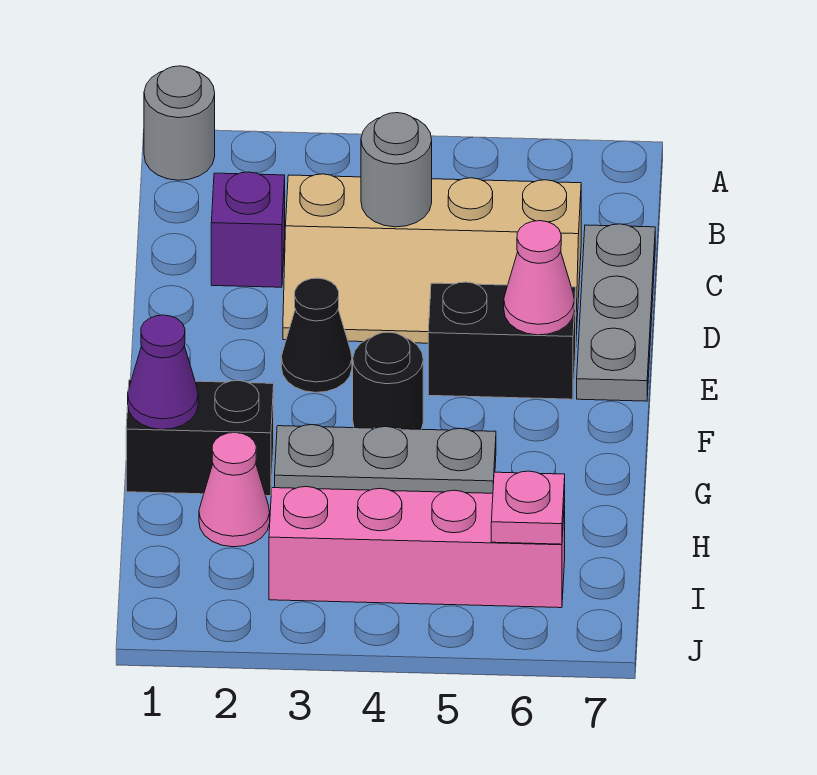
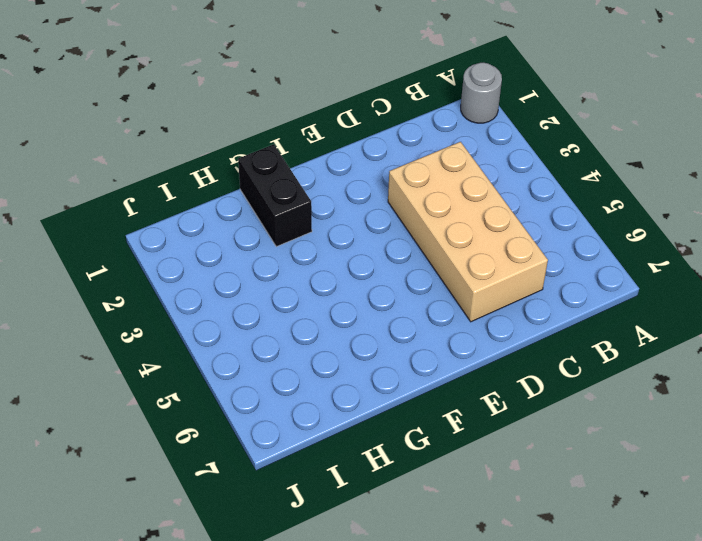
tan 2x4 brick [388,142,548,322] -> tan 2x4 slope [283,174,581,343]
none -> purple 1x1 brick [211,172,285,287]
none -> grey 1x3 plate [577,224,655,401]
none -> black 1x1 cone [281,278,352,393]

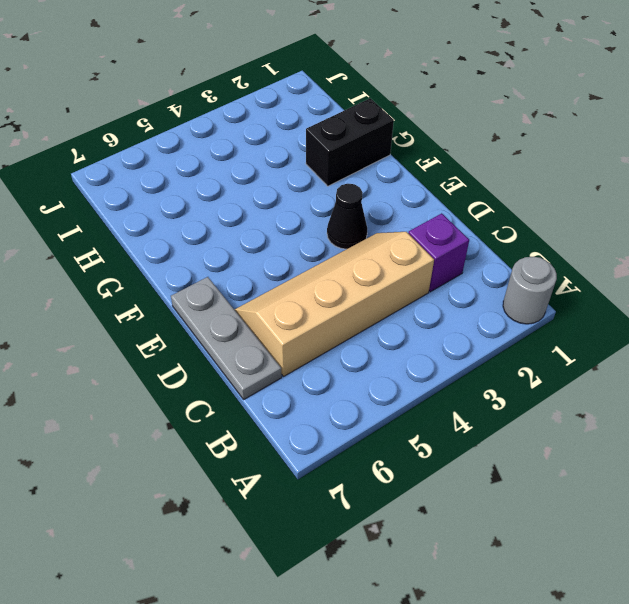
none -> black 1x2 brick [428,282,576,399]
none -> black 1x1 round brick [353,332,423,429]
none -> grey 1x3 plate [275,425,496,493]

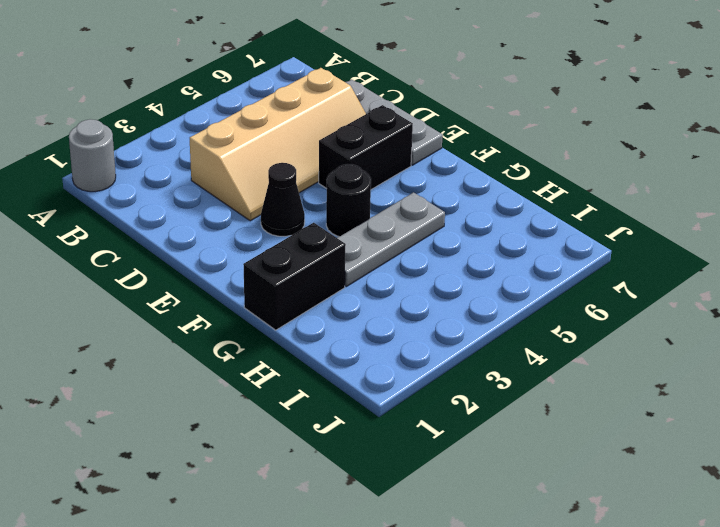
none -> purple 1x1 brick [211,172,285,287]
none -> pink 1x1 cone [199,433,270,547]
none -> pink 1x4 brick [269,487,565,608]

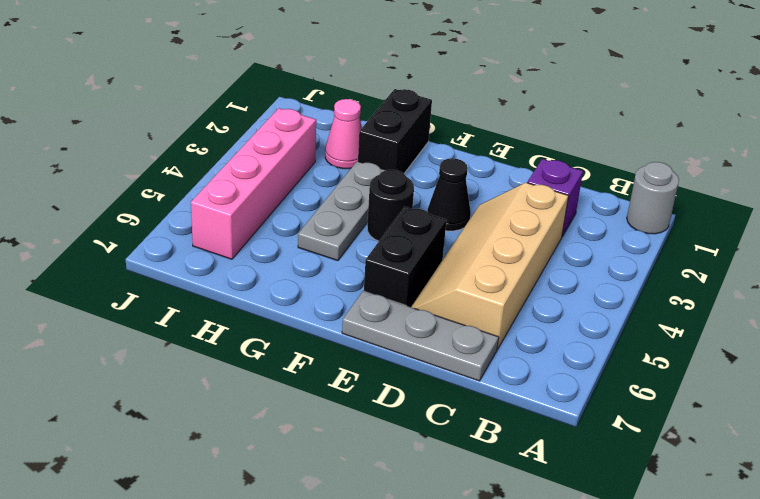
none -> grey 1x1 round brick [361,113,432,227]
none -> pink 1x1 cone [504,221,574,335]
none -> purple 1x1 cone [128,315,198,429]

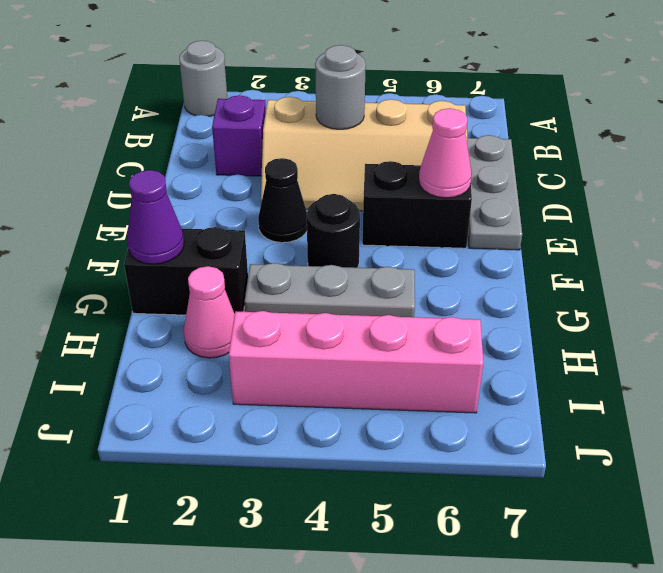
none -> pink 1x1 plate [491,471,565,544]

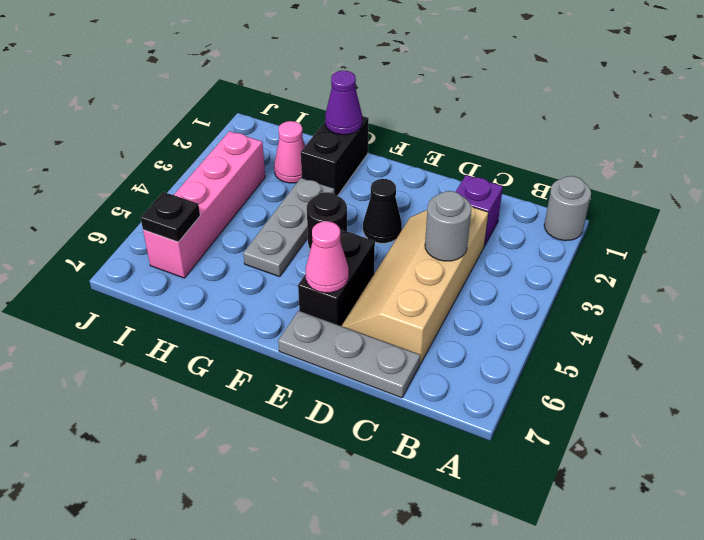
black 1x1 plate [141,192,200,242] -> pink 1x1 plate [491,471,565,544]

